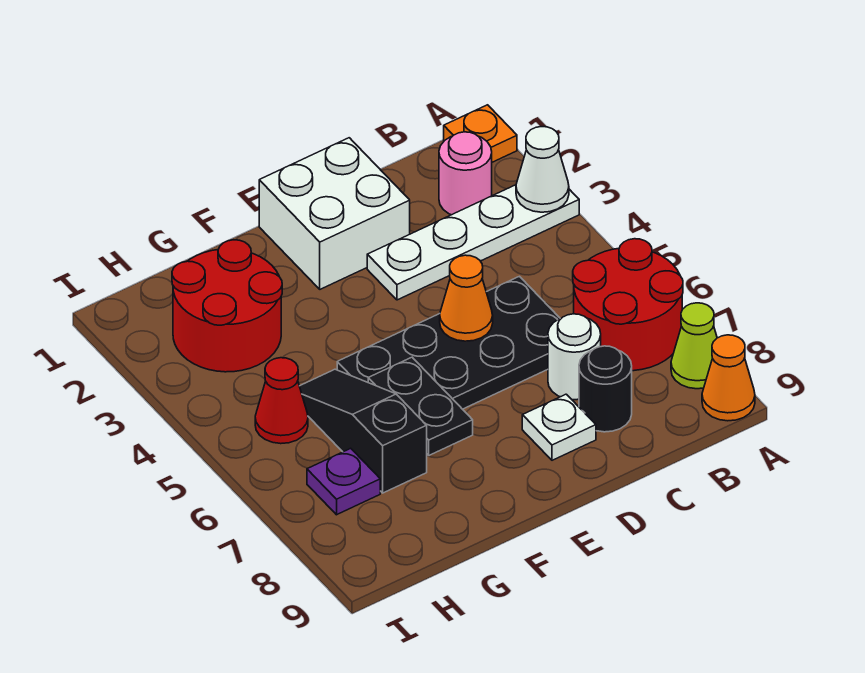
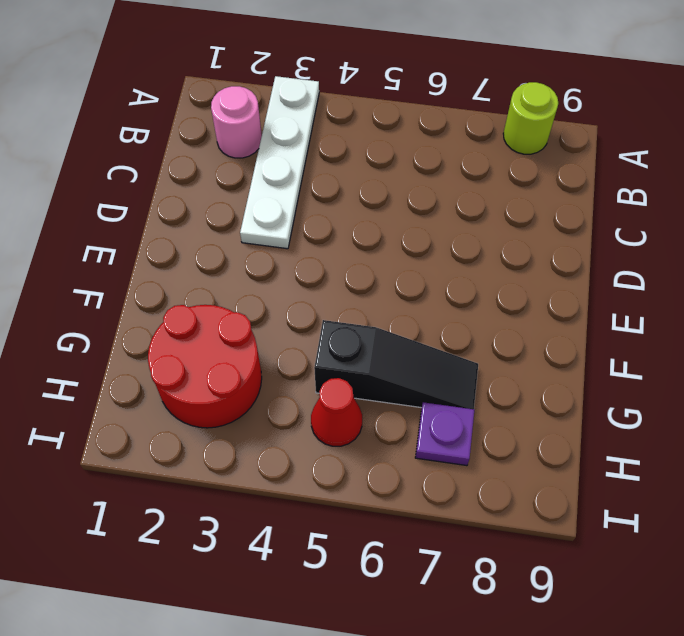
lime 1x1 round brick [503,82,558,154] -> lime 1x1 cone [671,303,717,389]
black 1x3 slope [314,320,478,409] -> black 1x3 slope turned to [300,369,427,493]
none -> orange 1x1 plate [444,105,517,162]
none -> red 2x2 round brick [573,239,683,371]
none -> orange 1x1 cone [702,335,755,421]

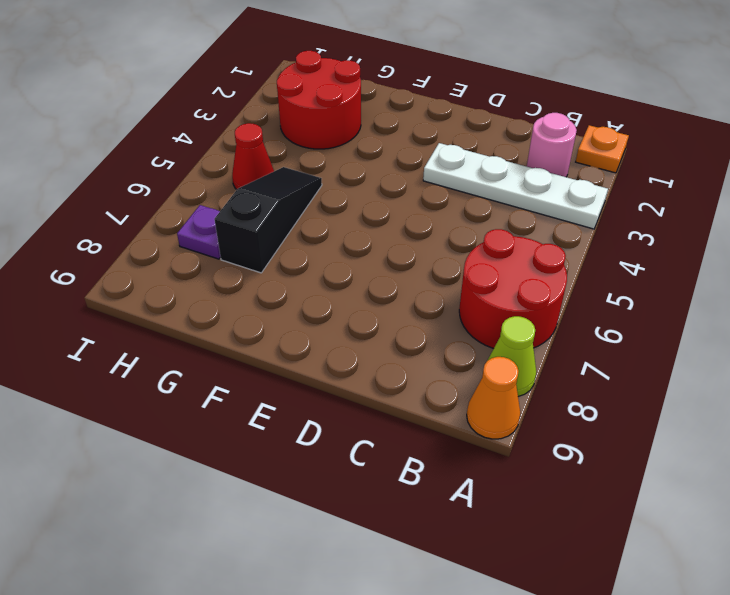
none -> black 2x4 plate [337,276,560,409]
none -> white 1x1 round brick [548,314,601,400]
none -> black 1x1 round brick [579,346,632,432]

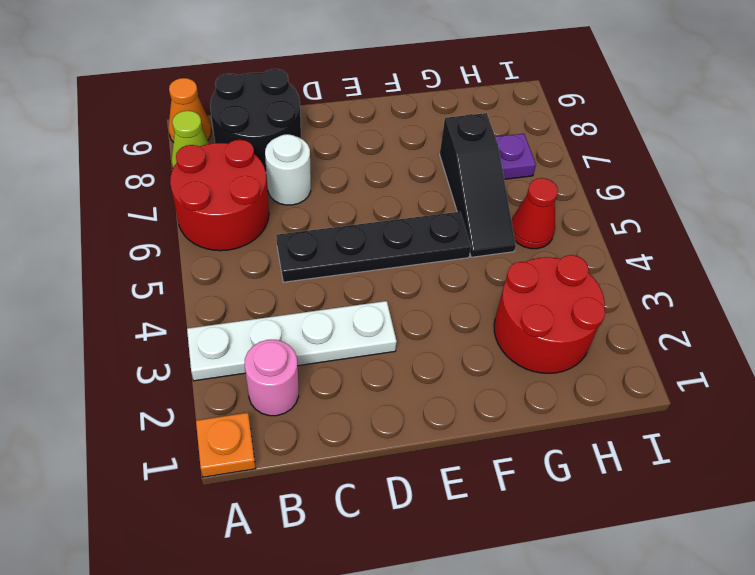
black 2x2 round brick [210,69,301,172] -> black 1x1 round brick [579,346,632,432]
black 1x4 plate [276,212,471,282] -> black 2x4 plate [337,276,560,409]
none -> white 2x2 brick [259,138,410,289]
none -> white 1x1 plate [522,394,596,460]
none -> white 1x1 cone [516,127,569,212]

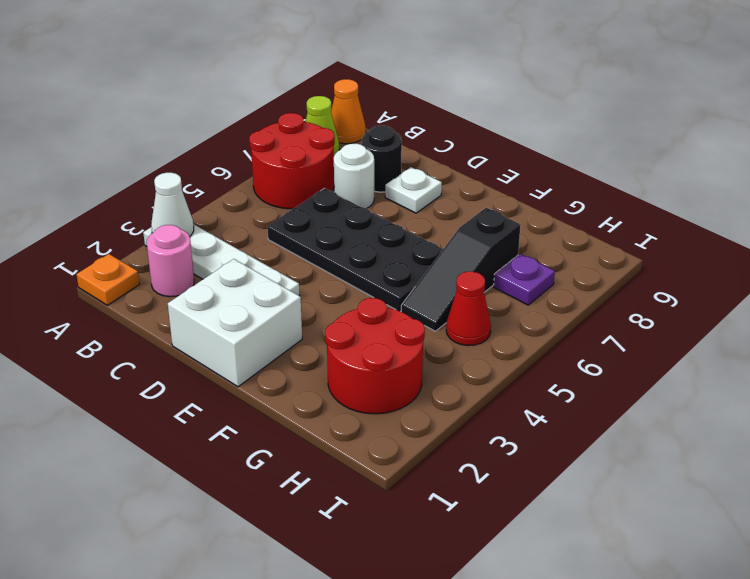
none -> orange 1x1 cone [440,255,493,341]
none -> black 1x2 plate [368,357,473,455]

